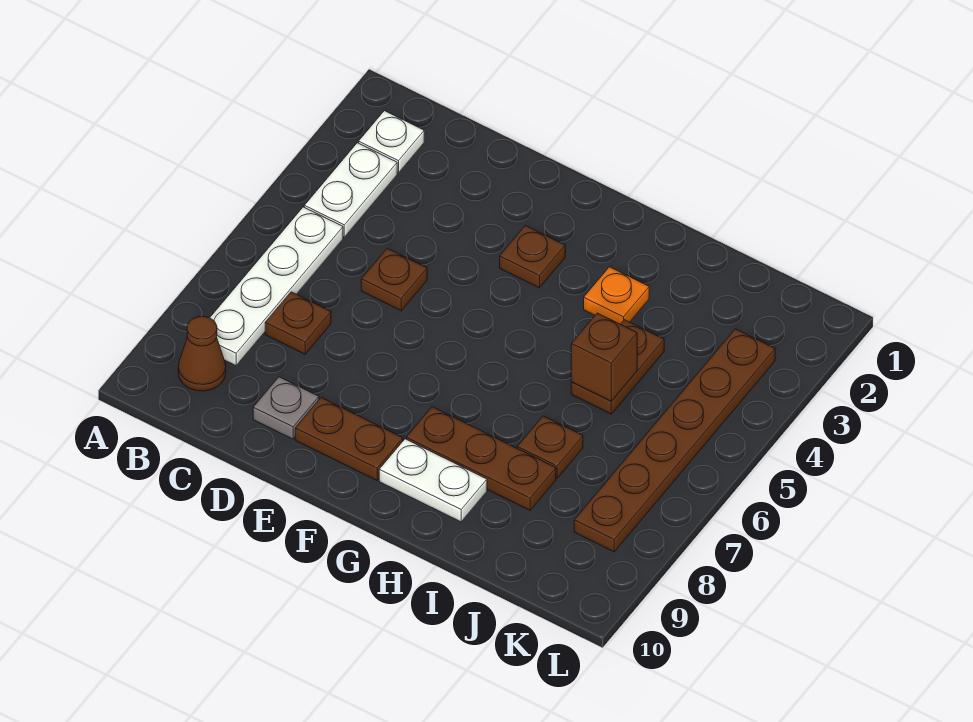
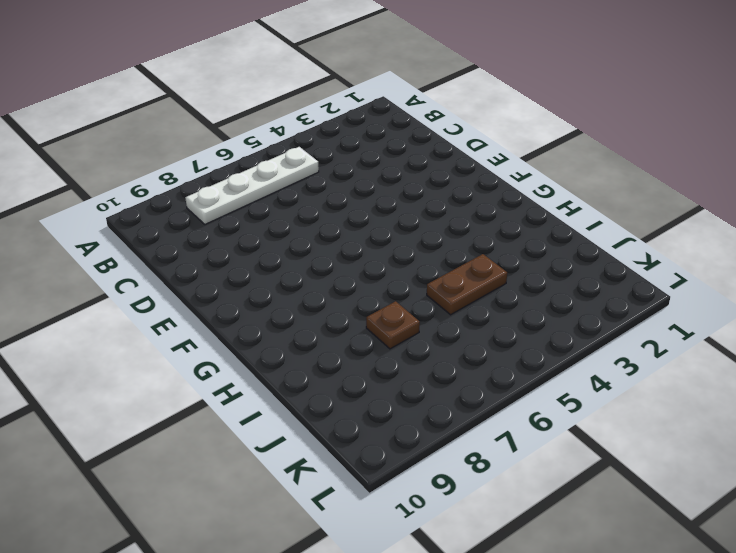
none -> white 1x1 plate [359,111,424,173]
none -> white 1x2 plate [304,143,397,237]
none -> brown 1x1 cone [178,316,226,391]

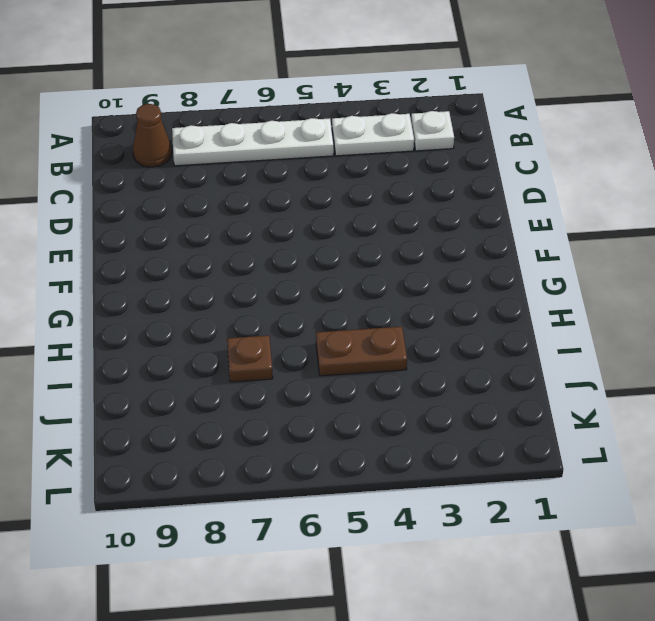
none -> brown 1x1 plate [265,292,331,354]
none -> brown 1x1 plate [361,248,427,311]
none -> grey 1x1 plate [253,377,319,439]

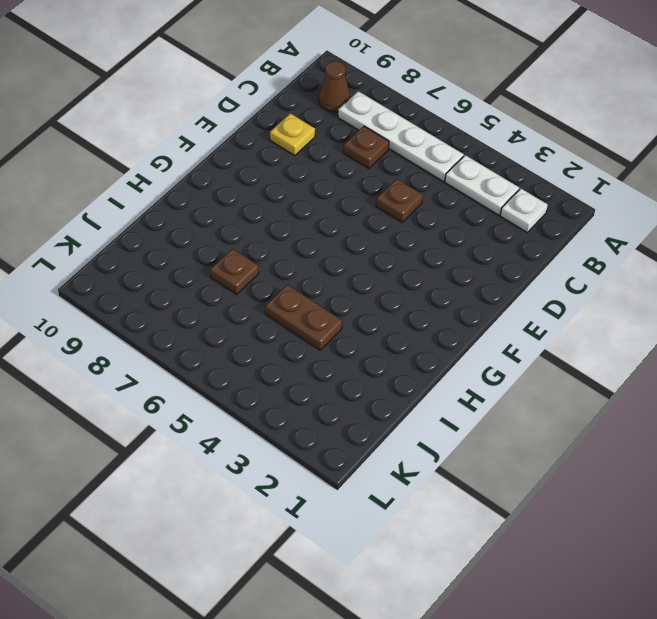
yellow 1x1 plate [270,113,315,155] -> grey 1x1 plate [253,377,319,439]
none -> brown 1x2 plate [295,398,403,480]
none -> brown 1x1 plate [500,226,565,288]
none -> brown 1x3 plate [406,407,556,510]

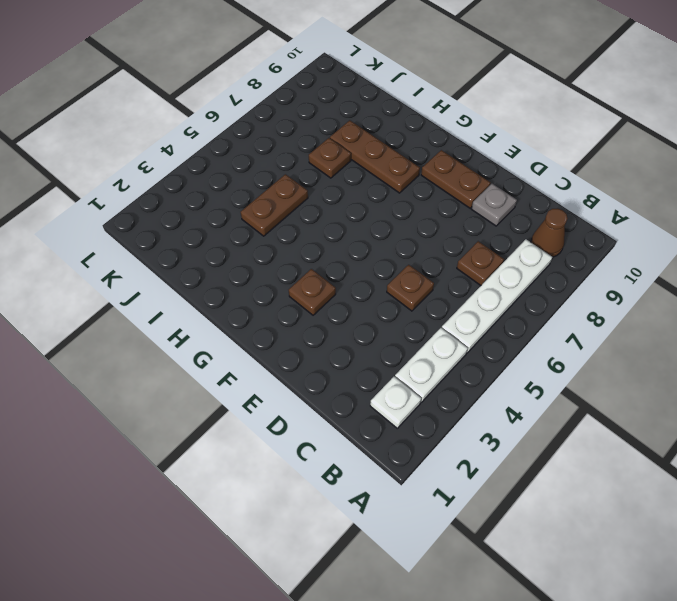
none -> white 1x2 plate [379,439,487,522]
none -> orange 1x1 plate [584,267,649,324]
none -> brown 1x6 plate [574,329,775,552]

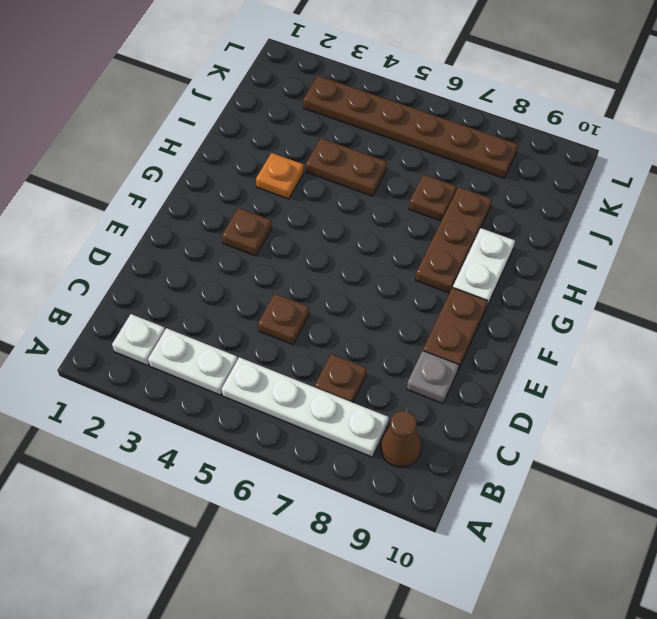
none -> brown 1x1 brick [571,313,637,401]

